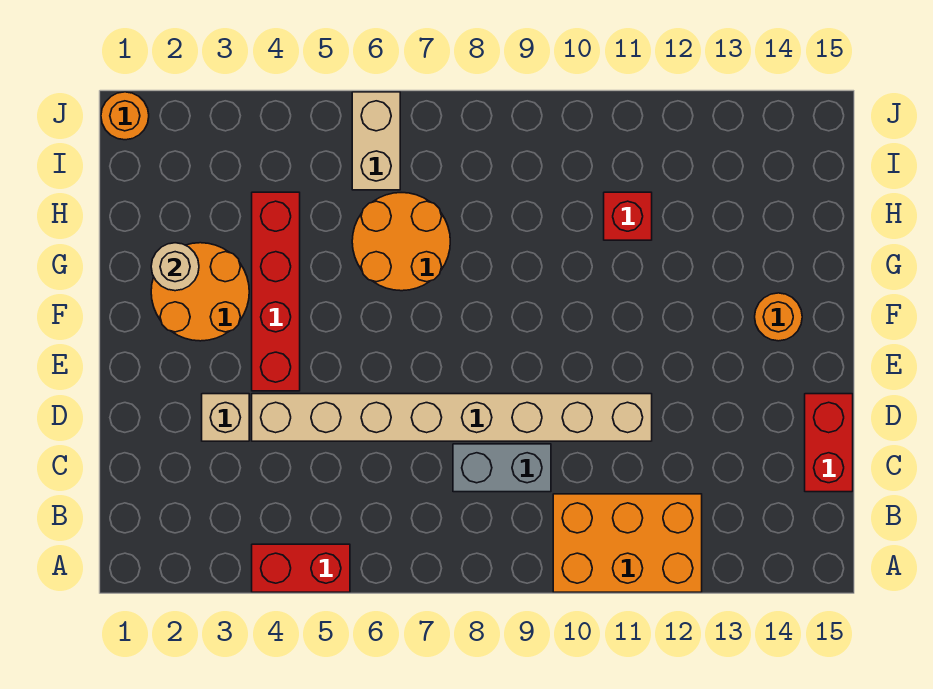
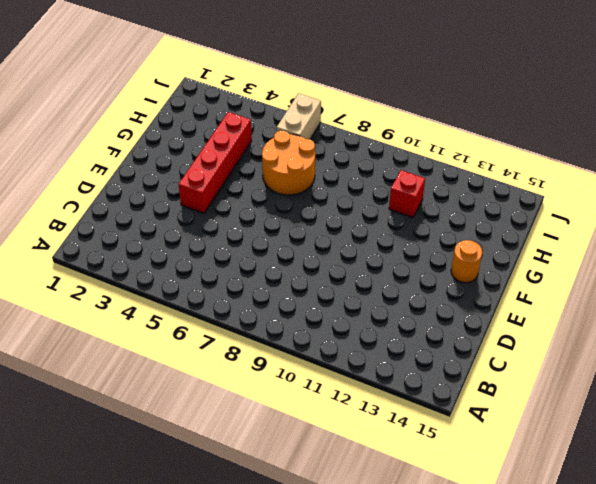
none -> red 1x2 brick [252,544,350,592]
none -> orange 2x3 brick [553,494,702,592]
none -> grey 1x2 brick [453,444,551,492]

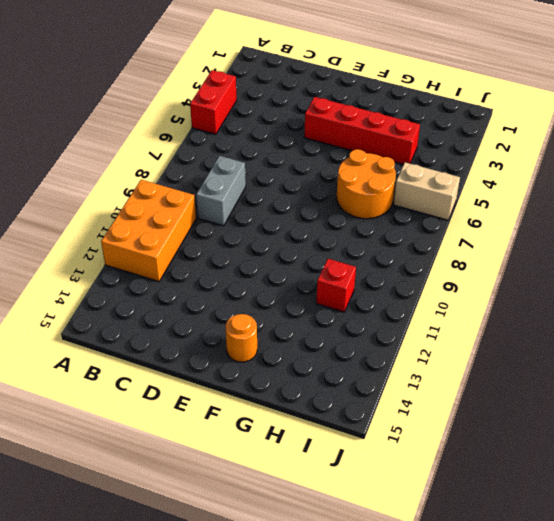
none -> red 1x2 brick [805,394,853,492]
none -> tan 1x1 brick [202,394,249,441]
none -> tan 1x8 brick [252,394,652,441]

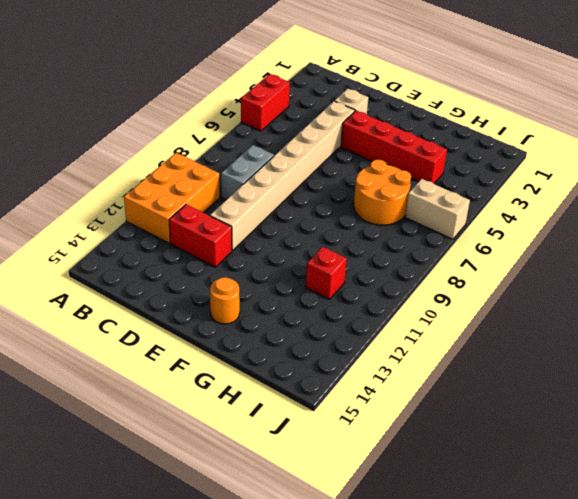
red 1x2 brick [169,204,232,267] -> red 1x2 brick moved to [805,394,853,492]
none -> orange 2x2 round brick [151,243,249,341]
none -> orange 1x1 round brick [101,92,149,140]
none -> tan 1x1 round brick [151,243,199,291]

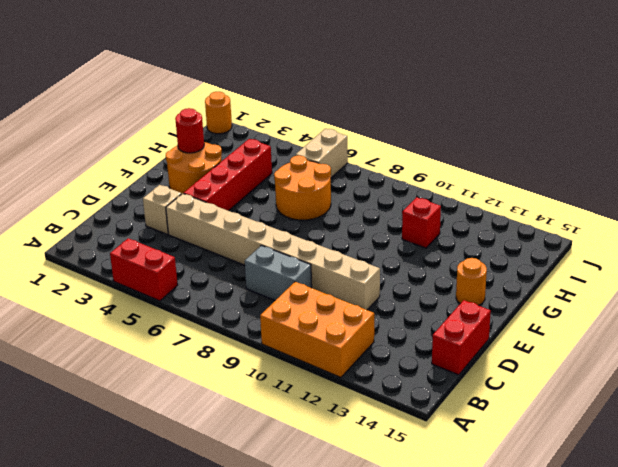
red 1x1 round brick [175,108,204,153] -> tan 1x1 round brick [151,243,199,291]

